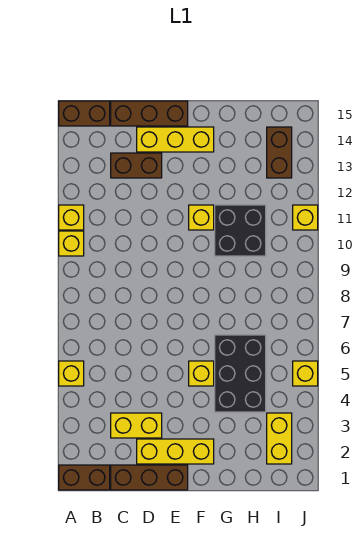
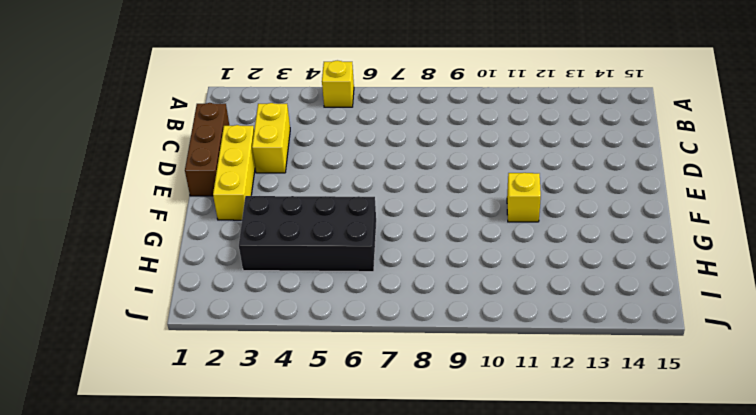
black 2x4 brick [239,196,376,272] -> black 2x3 brick [215,335,266,412]
none -> brown 1x2 brick [59,465,110,490]
none -> yellow 1x1 brick [59,231,84,256]
none -> yellow 1x1 brick [59,205,84,230]

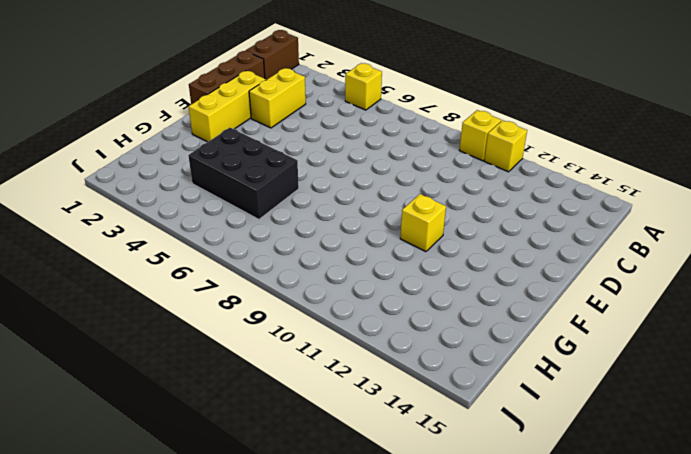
none -> brown 1x2 brick [59,101,110,126]
none -> brown 1x2 brick [111,153,162,178]
none -> brown 1x3 brick [111,101,188,126]

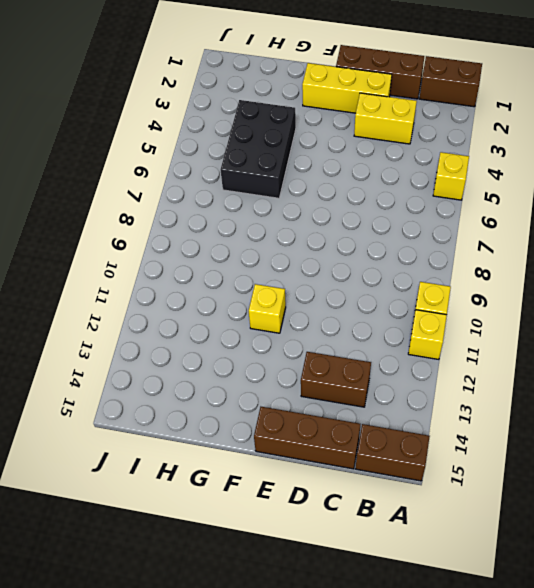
none -> yellow 1x3 brick [137,127,214,152]
none -> yellow 1x1 brick [189,361,214,386]
none -> black 2x2 brick [215,205,266,256]

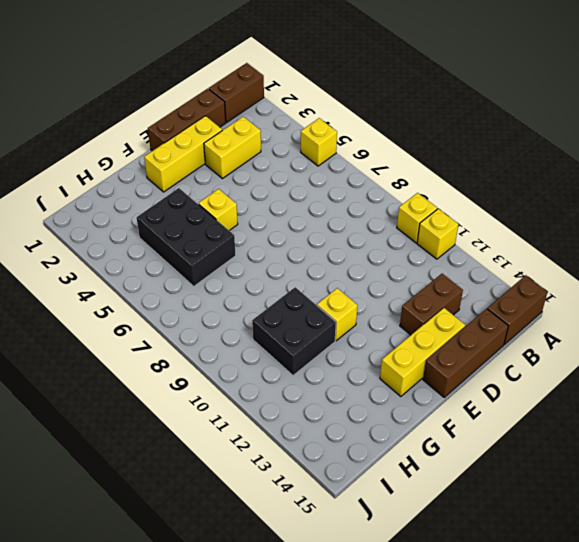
none -> yellow 1x2 brick [267,413,292,464]
none -> brown 1x2 brick [267,127,292,178]
none -> yellow 1x1 brick [293,361,318,386]

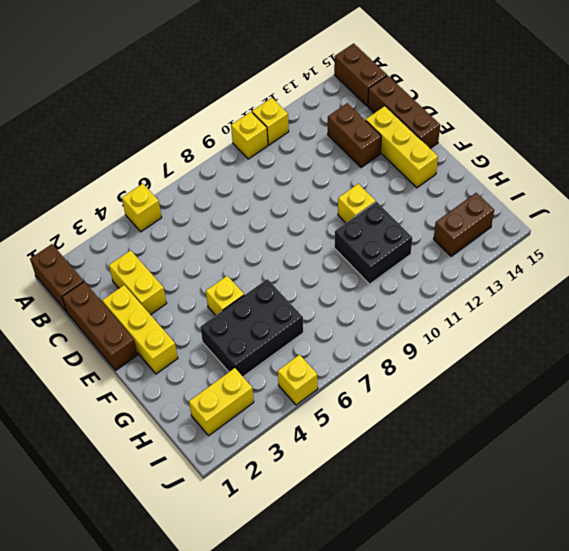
none -> yellow 1x1 brick [293,205,318,230]

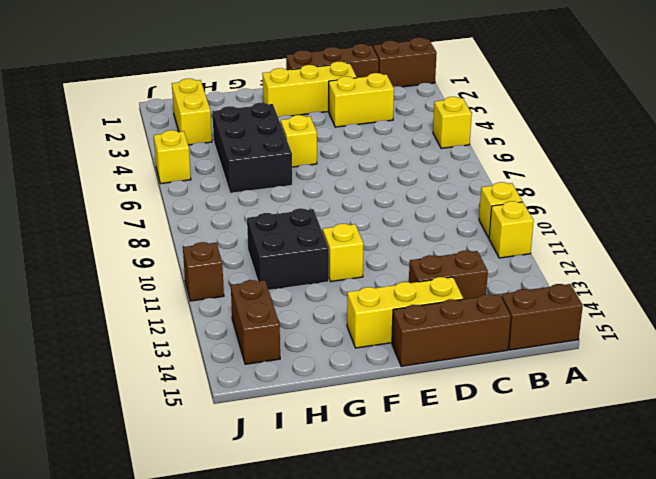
brown 1x1 brick [183,242,224,301] -> yellow 1x1 brick [293,205,318,230]

